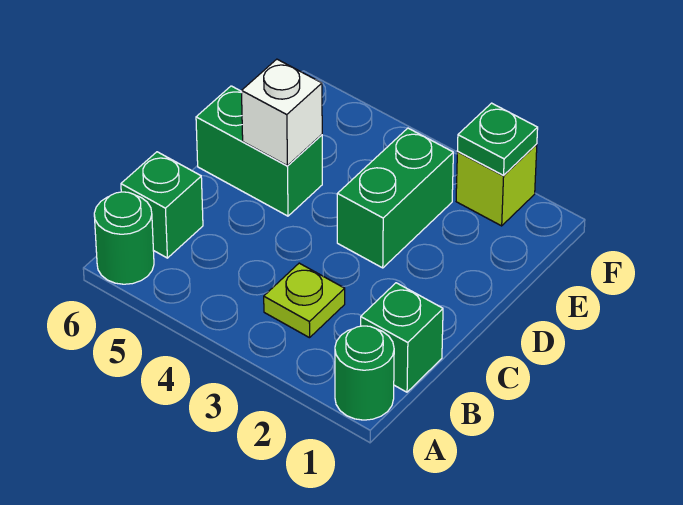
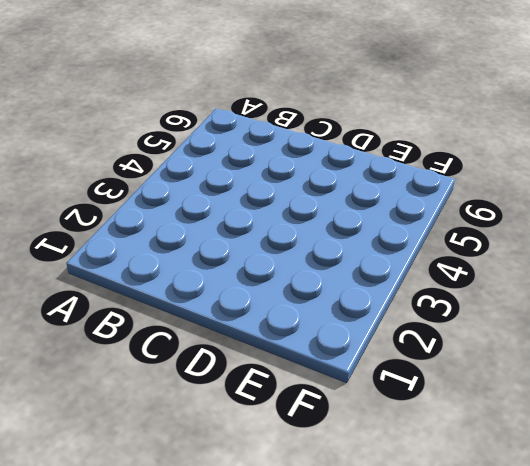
none -> green 1x1 round brick [335,326,394,420]
none -> green 1x1 round brick [94,192,154,284]

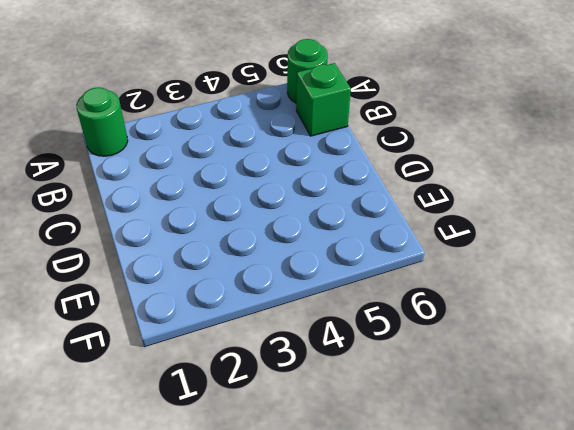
none -> green 1x1 brick [361,283,443,392]
none -> lime 1x1 plate [264,263,345,338]

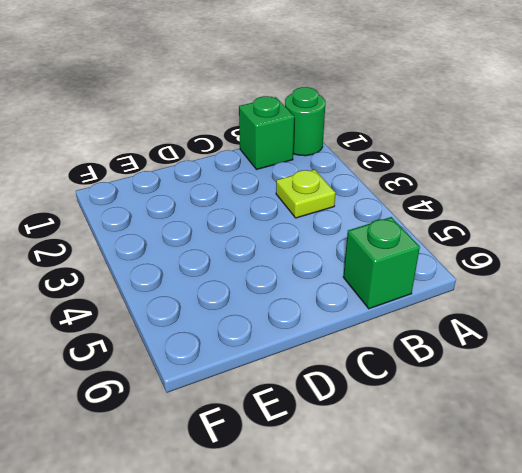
none -> green 1x1 round brick [94,192,154,284]
none -> green 1x2 brick [337,128,453,268]

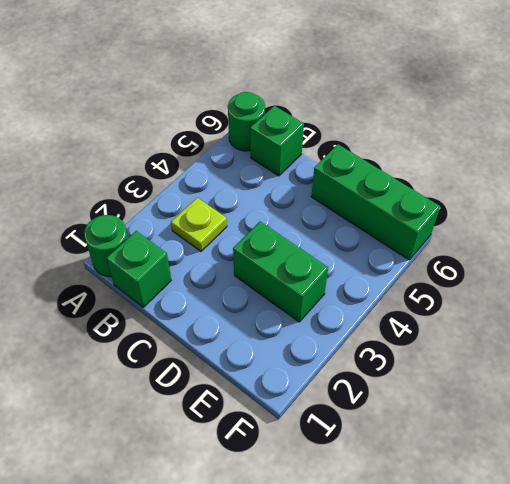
green 1x3 brick [311,144,440,260] -> green 1x2 brick [196,86,322,216]
none -> lime 1x1 brick [456,144,537,226]
none -> white 1x1 brick [242,59,322,166]

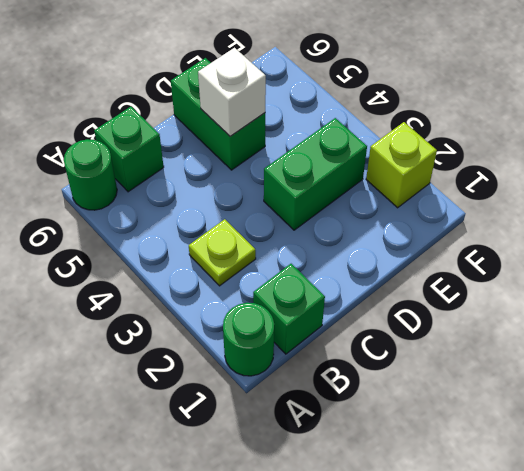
none -> green 1x1 plate [457,103,538,175]

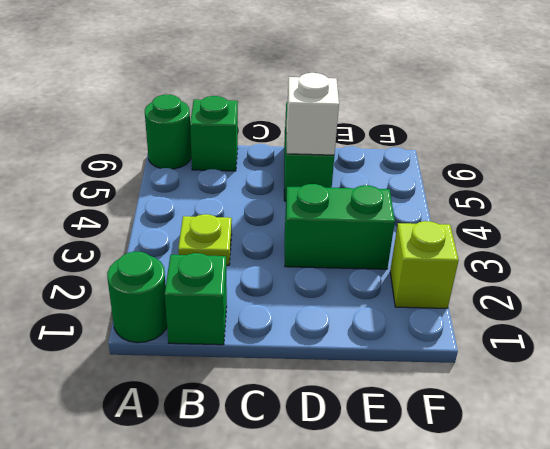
none -> green 1x1 plate [457,103,538,175]

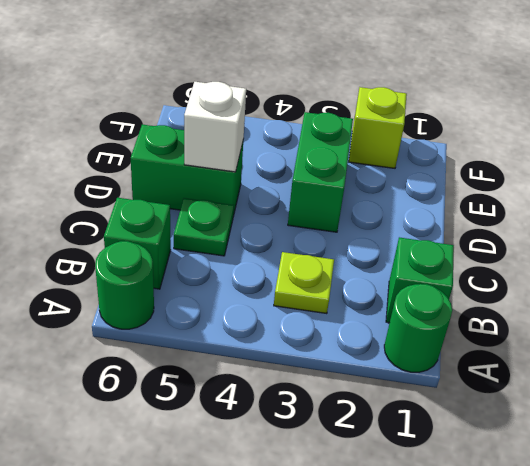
green 1x1 plate [174,198,234,256] -> green 1x1 plate moved to [457,103,538,175]

